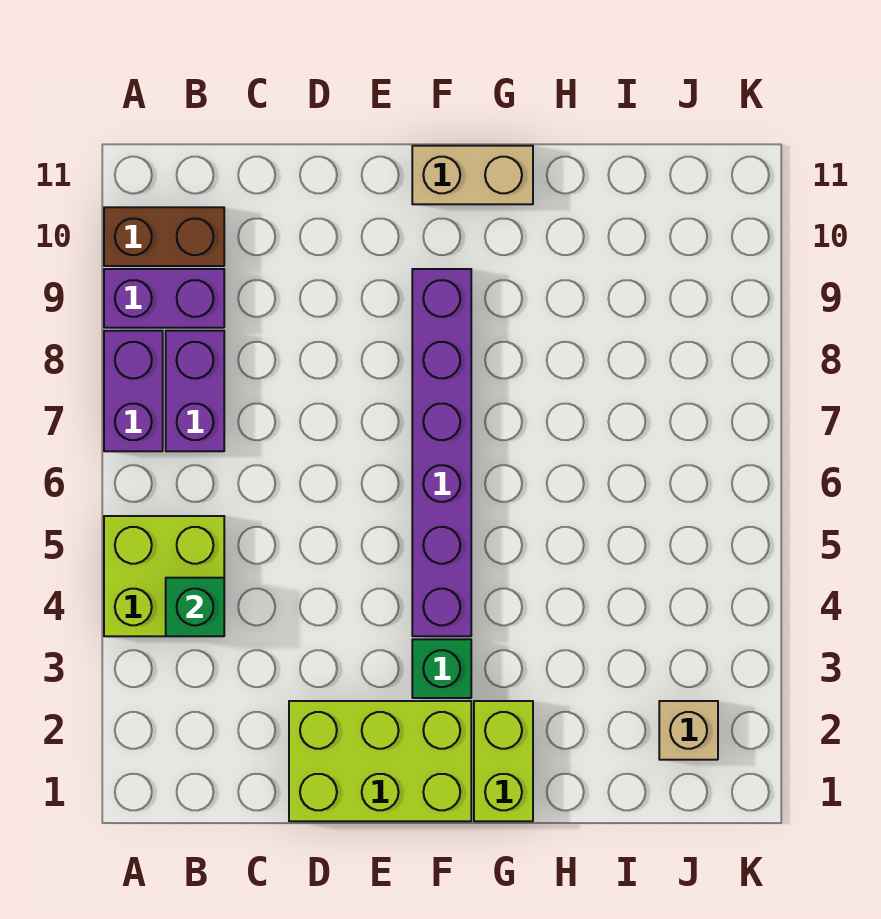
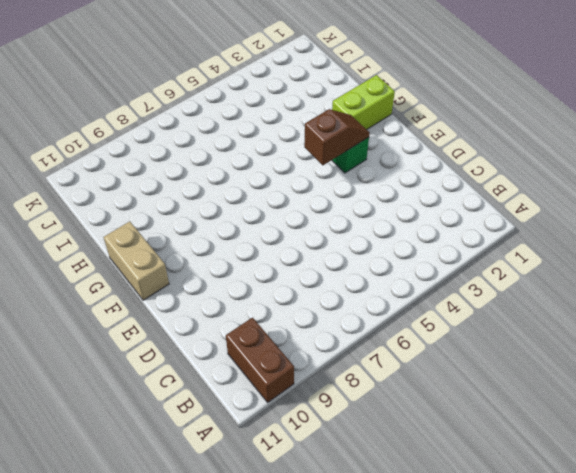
brown 1x2 slope [304,109,370,165] -> none
none -> lime 2x2 brick [104,516,224,636]
none -> purple 1x2 brick [104,331,163,451]
none -> purple 1x2 brick [104,269,224,328]

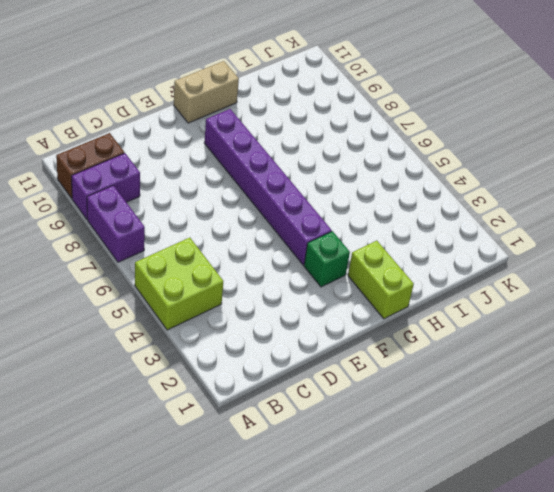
none -> purple 1x2 brick [166,331,224,451]
none -> lime 2x3 brick [289,701,471,821]
none -> tan 1x1 brick [659,701,718,760]

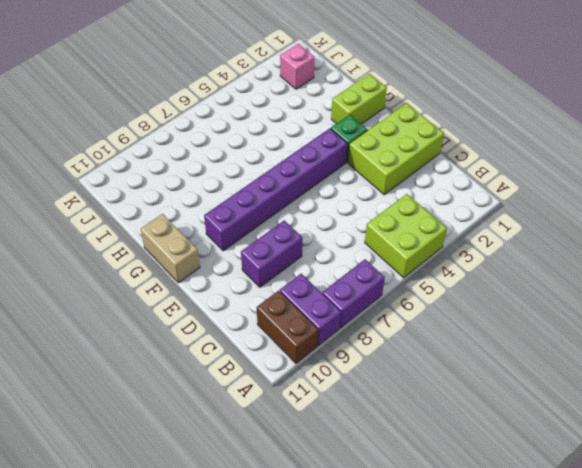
lime 2x3 brick [348,103,444,195] -> lime 2x3 brick turned to [289,701,471,821]
purple 1x2 brick [241,220,303,287] -> purple 1x2 brick moved to [166,331,224,451]
pink 1x1 brick [280,44,315,89] -> tan 1x1 brick [659,701,718,760]
none -> green 1x1 brick [166,578,224,636]

